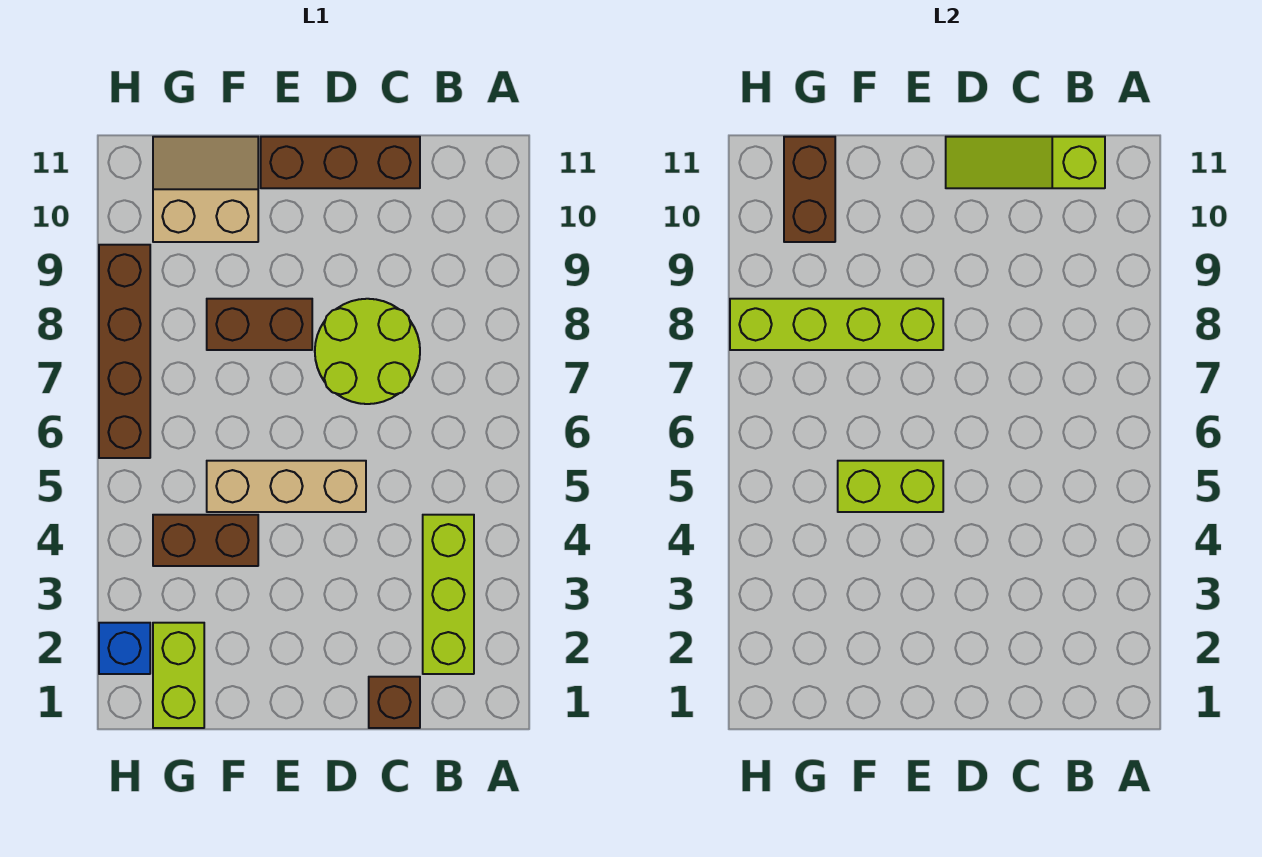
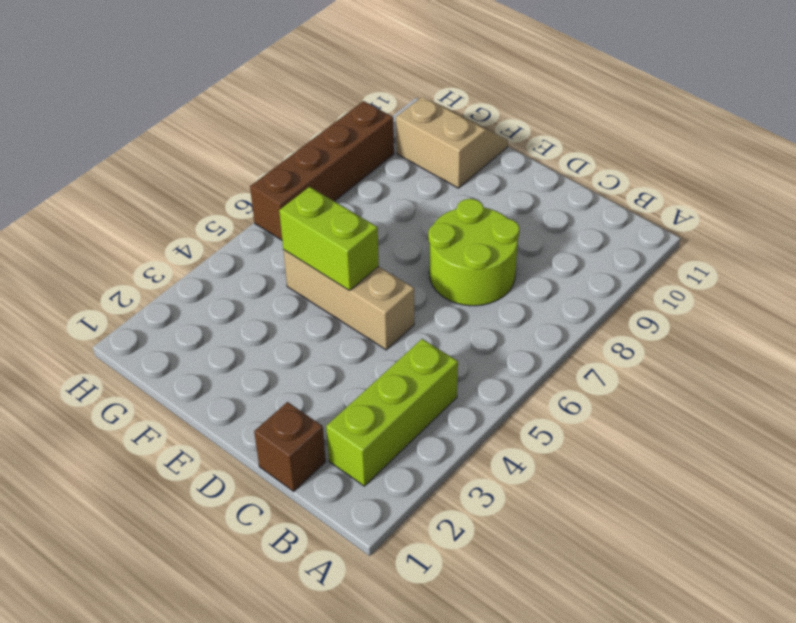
none -> brown 1x3 brick [261,137,420,188]
none -> brown 1x2 brick [207,299,312,350]
none -> brown 1x2 brick [153,515,258,566]

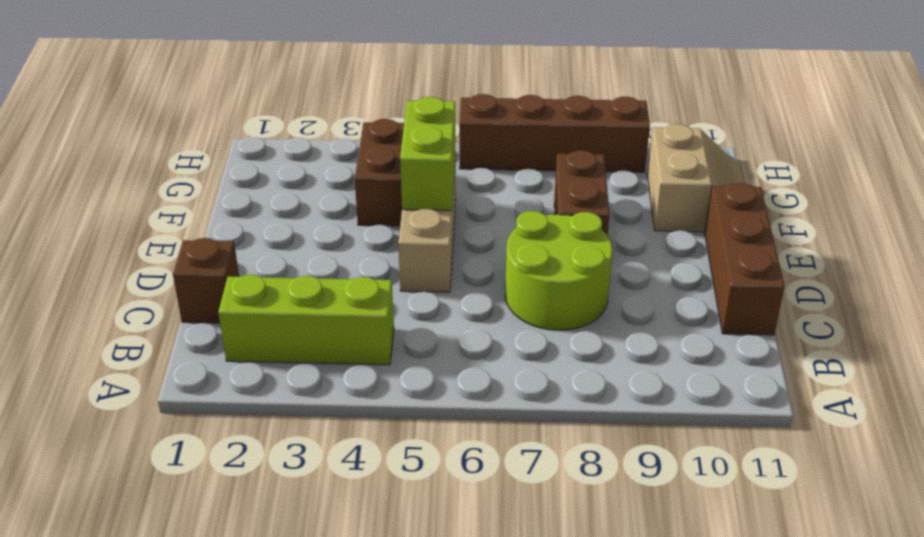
none -> lime 1x2 brick [153,623,204,728]
none -> blue 1x1 brick [99,623,150,674]
none -> lime 1x3 slope [946,137,1105,188]

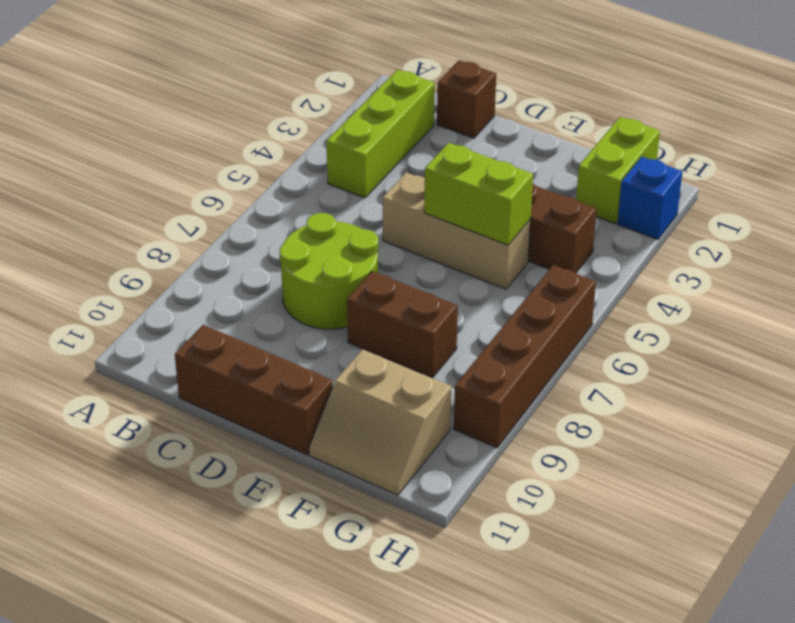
none -> lime 1x3 slope [946,137,1105,188]
none -> lime 1x4 brick [730,299,943,350]
none -> brown 1x2 brick [784,137,835,242]

